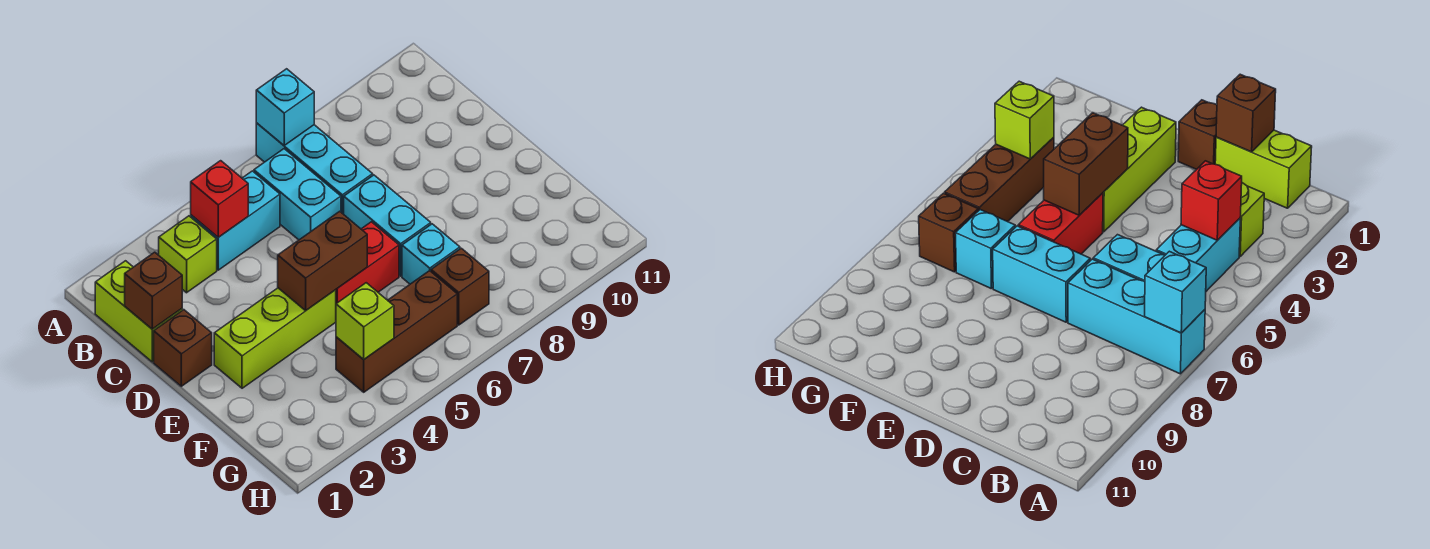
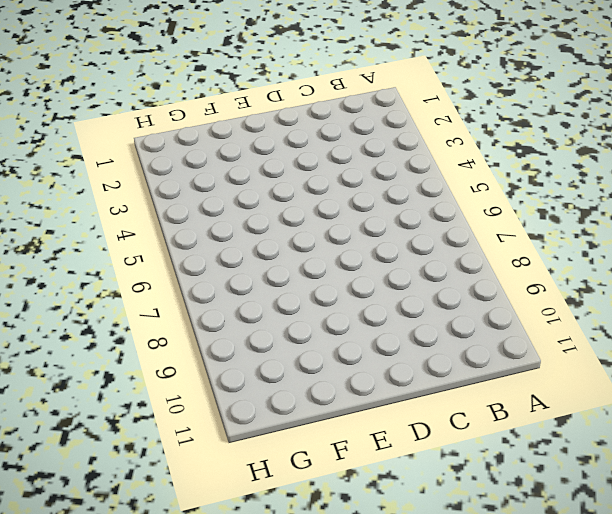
none -> cyan 1x3 brick [256,123,373,214]
none -> lime 1x2 brick [95,261,182,362]
none -> lime 1x1 brick [159,216,217,293]

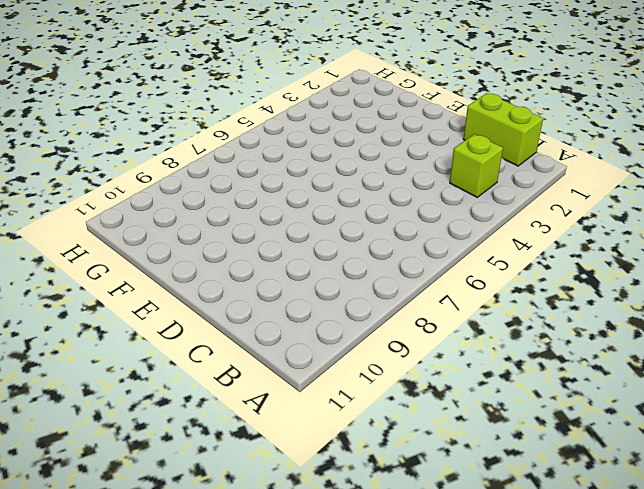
none -> cyan 1x3 brick [256,123,373,214]
none -> cyan 1x2 brick [191,171,280,270]
none -> cyan 1x2 brick [254,149,341,240]

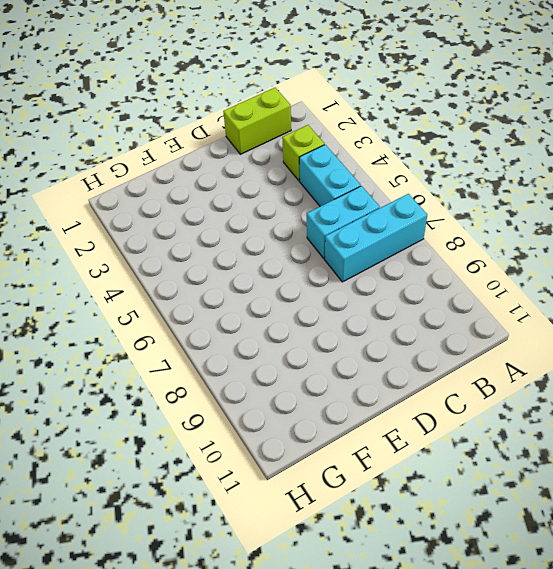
none -> brown 1x1 brick [154,310,212,386]
none -> cyan 1x2 brick [344,175,431,276]
none -> lime 1x3 brick [214,288,336,388]

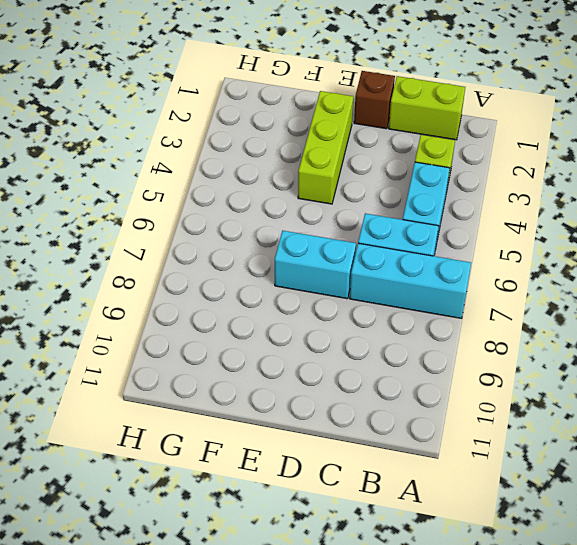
none -> red 1x2 brick [336,222,399,304]
none -> cyan 1x1 brick [402,224,460,284]
none -> brown 1x3 brick [336,271,457,392]

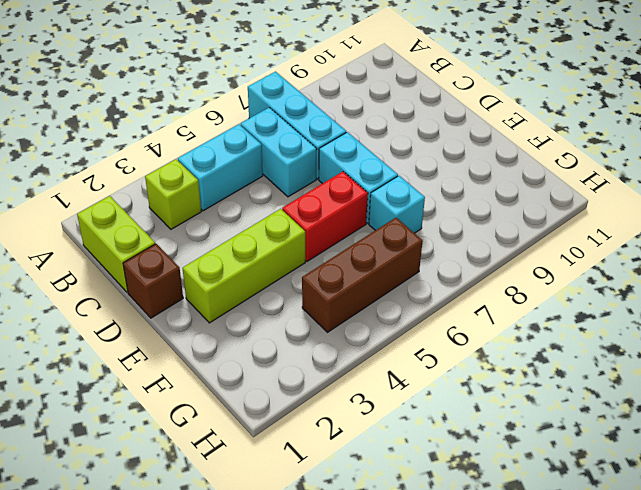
none -> brown 1x1 brick [431,248,489,325]
none -> cyan 1x1 brick [256,69,314,145]
none -> red 1x1 brick [191,161,248,237]

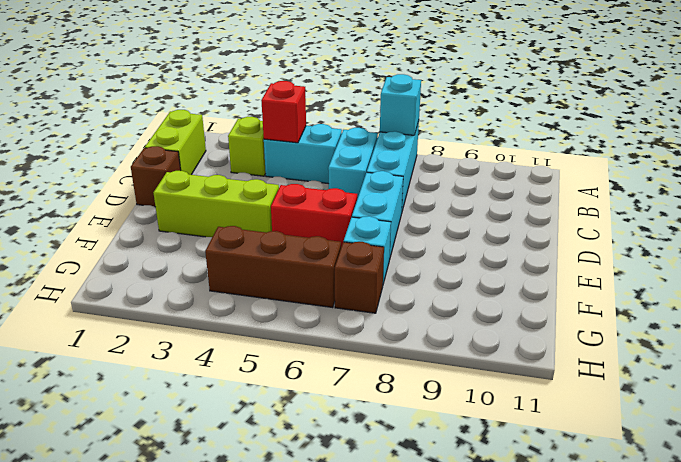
none -> brown 1x1 brick [125,252,182,329]
none -> brown 1x2 brick [278,211,367,311]
none -> lime 1x1 brick [336,283,394,359]

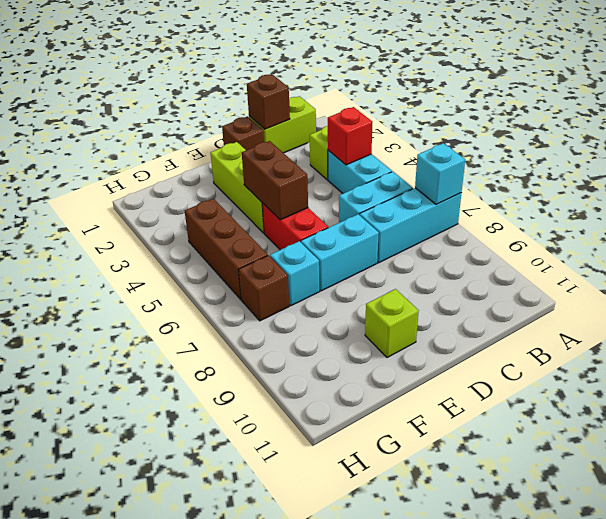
lime 1x1 brick [365,289,419,358] -> lime 1x1 brick moved to [336,283,394,359]

